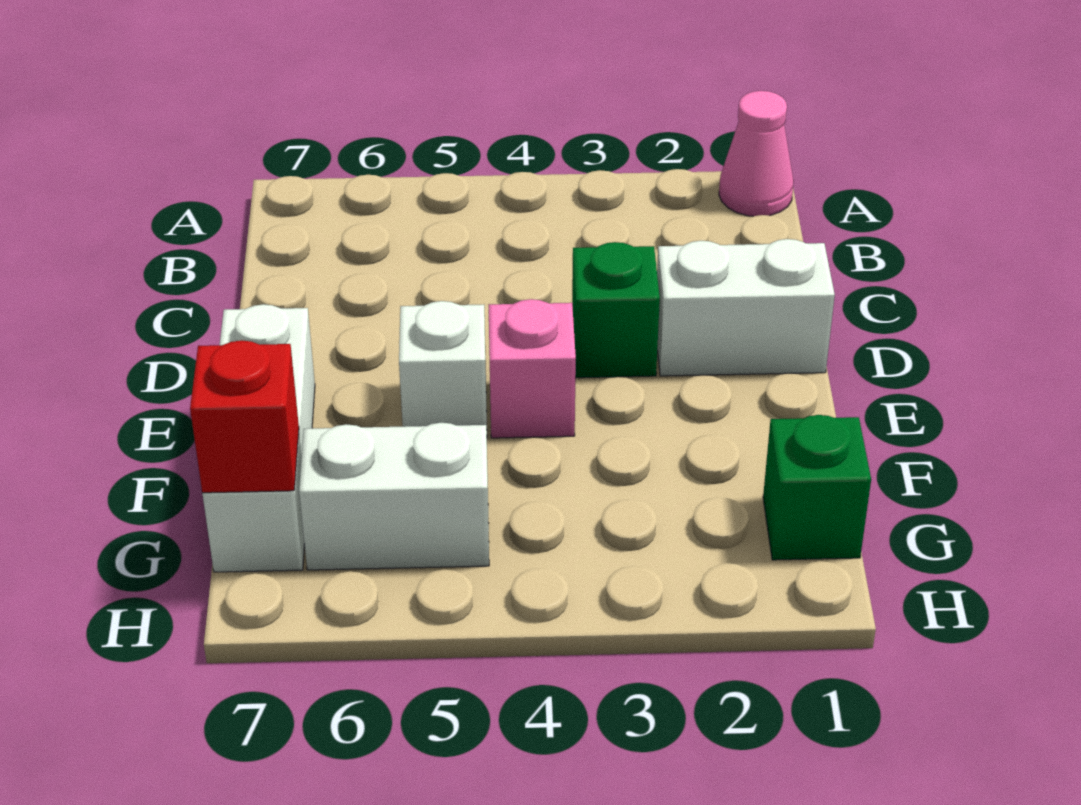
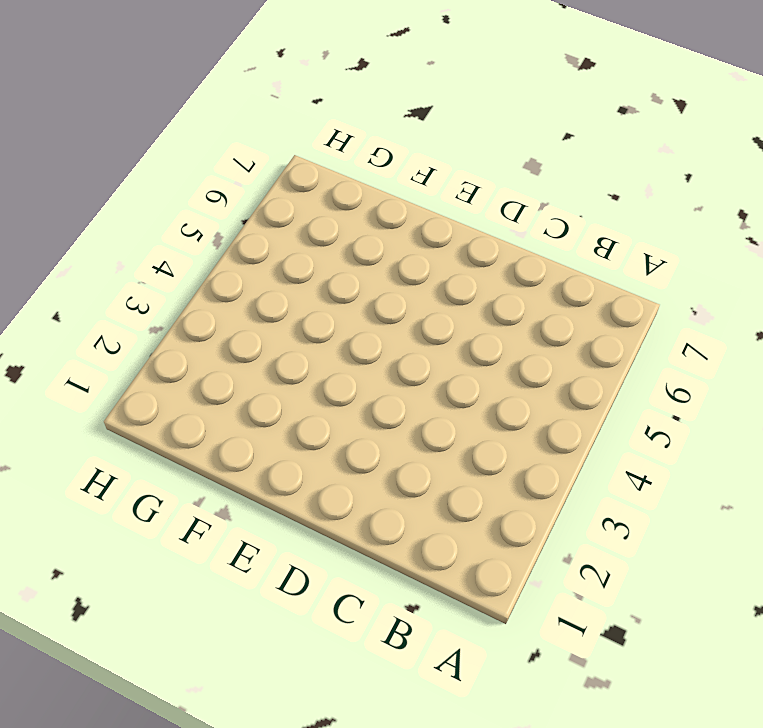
none -> pink 1x1 cone [719,91,794,216]
none -> white 1x2 brick [657,239,835,376]

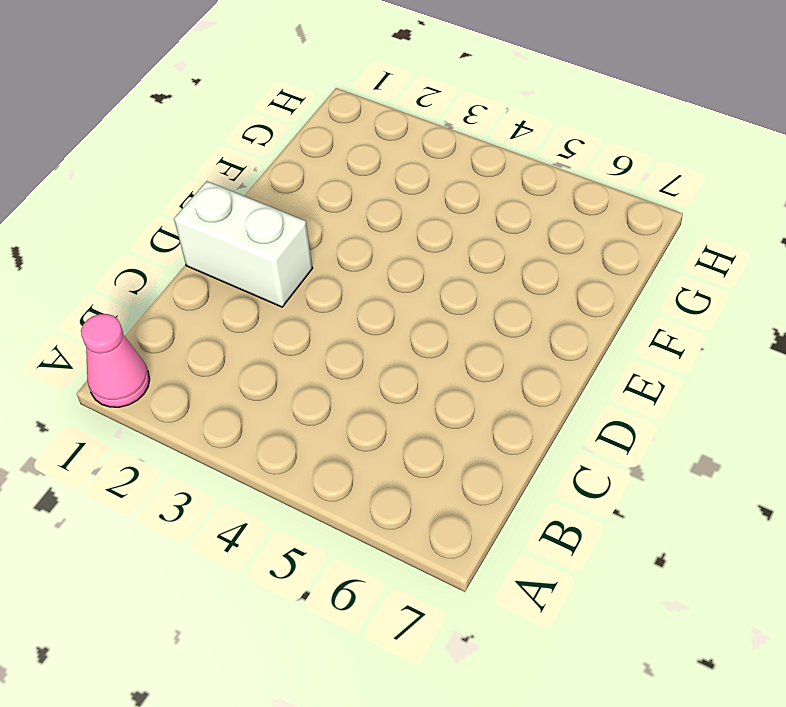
none -> green 1x1 brick [572,242,660,378]
none -> pink 1x1 brick [489,299,576,438]

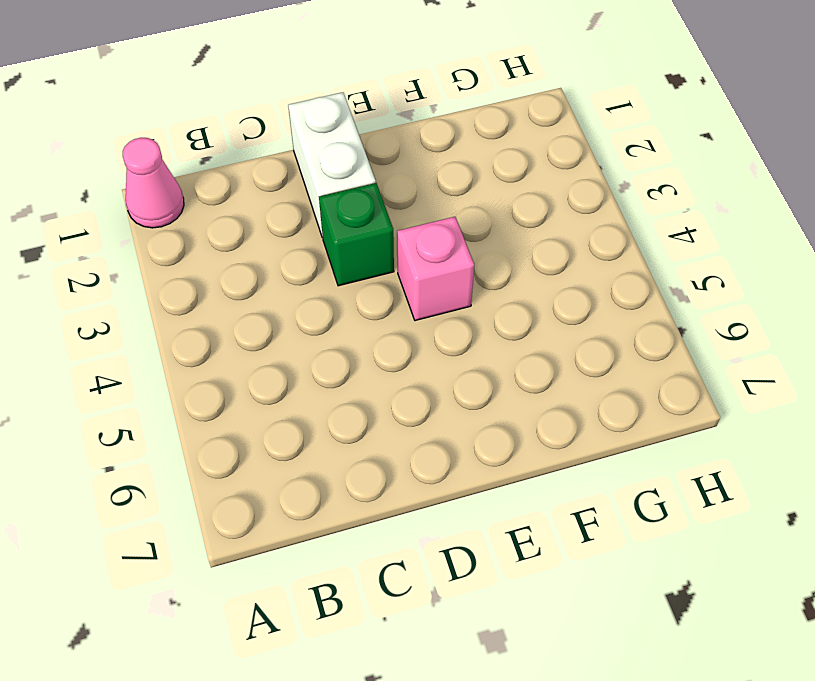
none -> white 1x1 brick [399,301,487,429]
none -> white 1x3 brick [202,304,315,572]

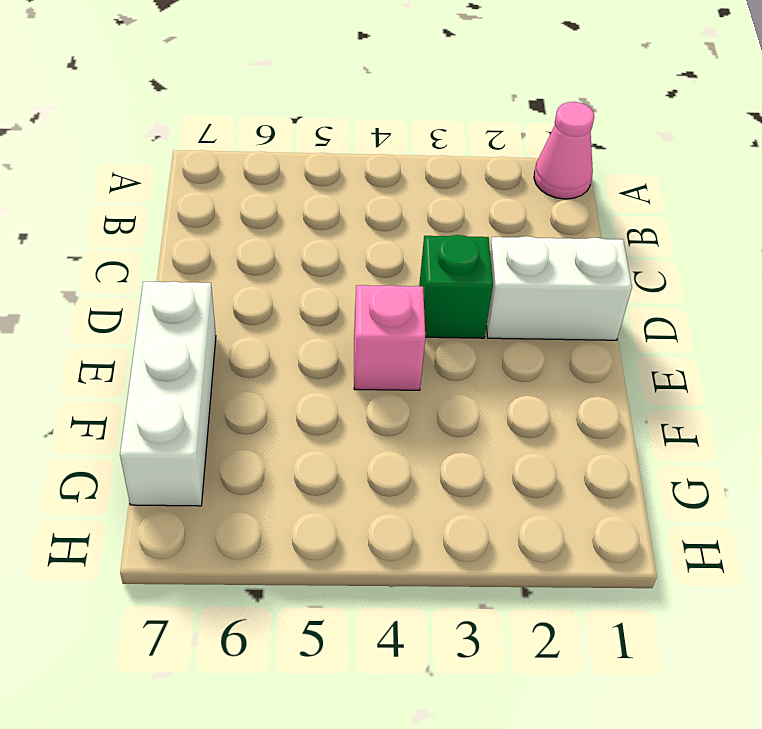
none -> white 1x1 brick [399,301,487,429]
none -> green 1x1 brick [763,415,871,560]

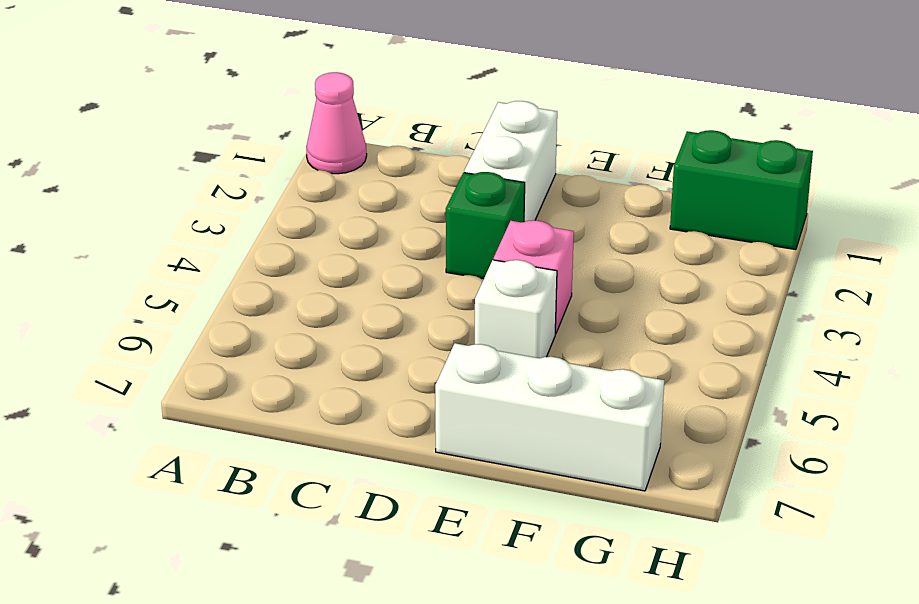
green 1x2 brick [670,130,813,250] -> green 1x1 brick [763,415,871,560]
none -> white 1x2 brick [299,423,489,570]
none -> red 1x1 brick [190,340,299,493]

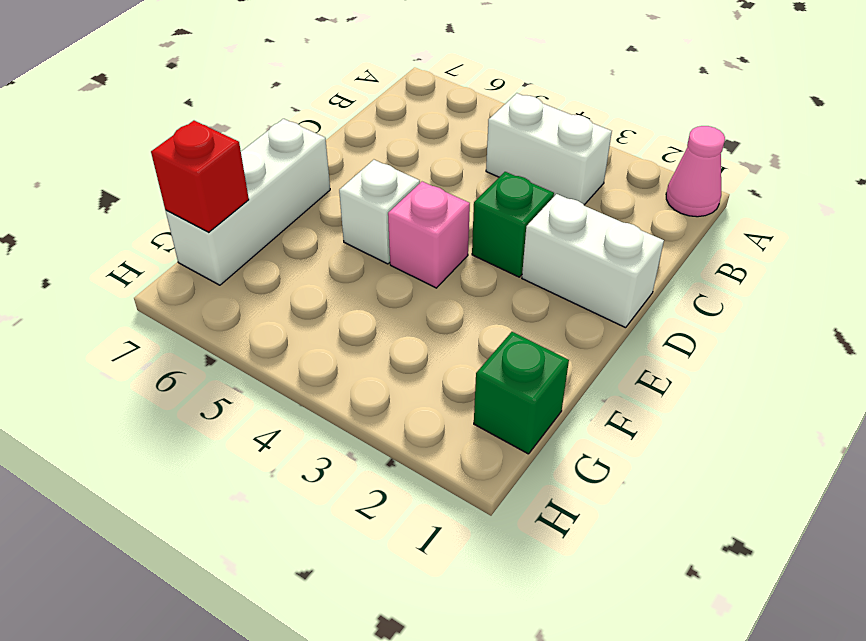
white 1x2 brick [486,93,612,205] -> white 1x2 brick moved to [299,423,489,570]

